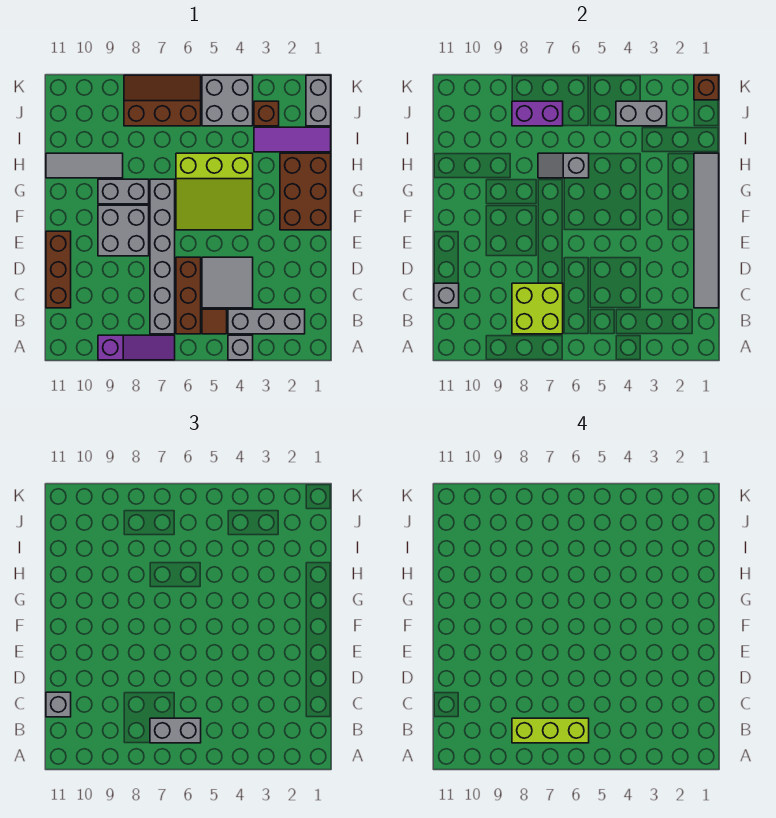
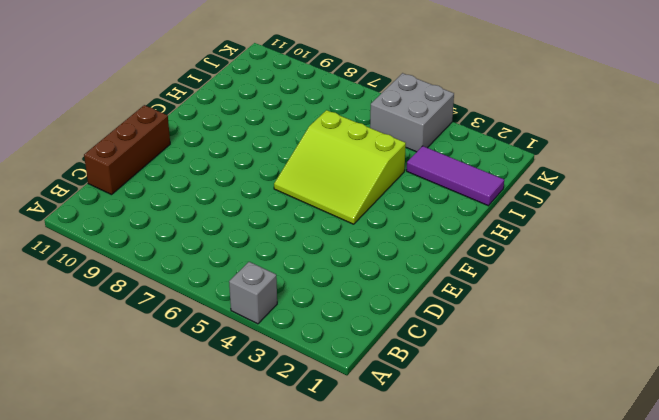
none -> purple 1x3 slope [98,335,175,360]
none -> grey 1x3 brick [228,309,305,334]
none -> brown 1x1 tile [202,309,227,334]

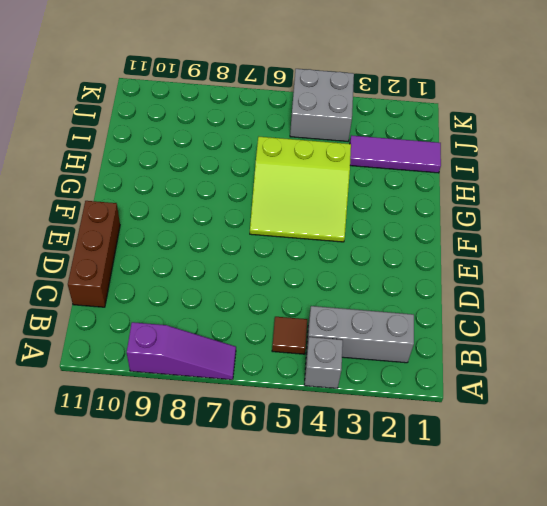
none -> brown 1x3 brick [176,257,201,334]
none -> grey 1x6 brick [150,179,175,334]
none -> grey 2x2 tile [202,257,253,308]

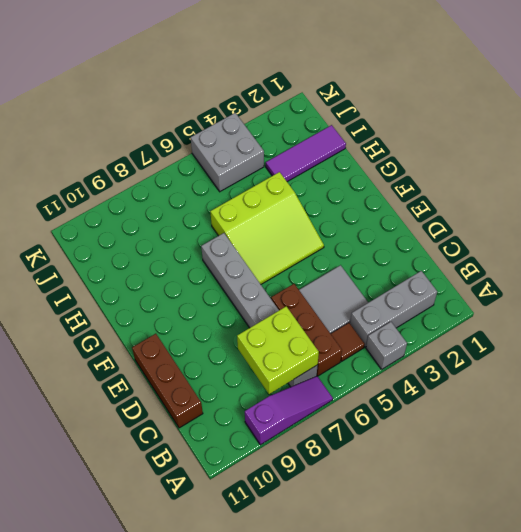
none -> grey 2x2 brick [98,205,149,256]
none -> brown 2x3 brick [280,153,331,230]
none -> grey 1x2 brick [98,179,149,204]

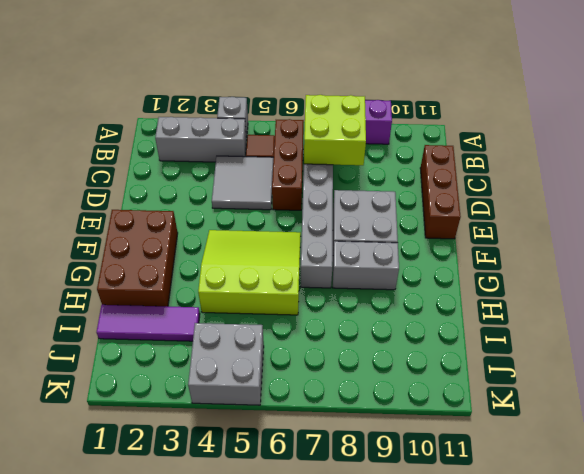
none -> grey 1x3 tile [46,153,123,178]
none -> grey 1x2 brick [306,75,331,126]
none -> brown 1x1 brick [254,101,279,126]

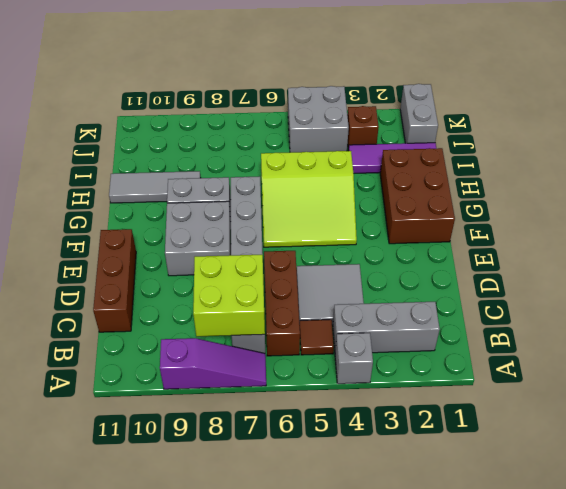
none -> brown 2x3 slope [124,75,201,126]
none -> grey 1x6 tile [694,153,719,308]
none -> grey 1x1 brick [434,283,459,308]

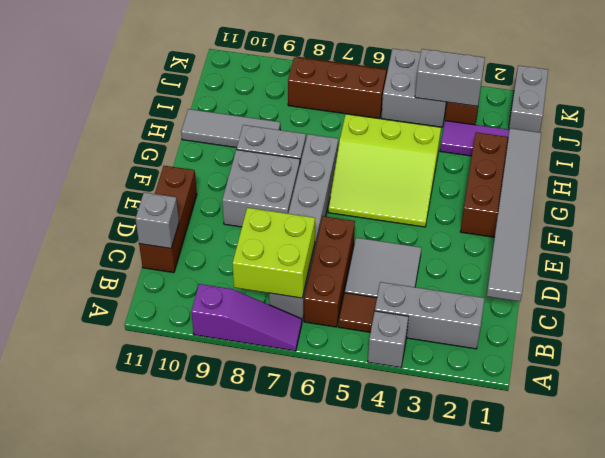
none -> grey 1x2 slope [538,153,589,178]
none -> purple 1x2 brick [512,101,563,126]
none -> brown 1x1 brick [694,75,719,100]

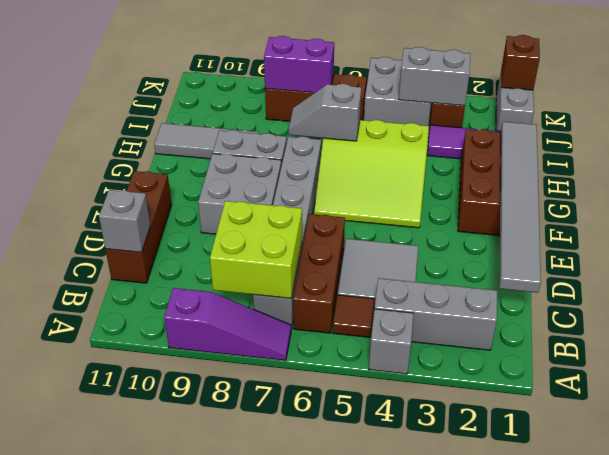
none -> grey 1x2 brick [150,718,201,743]
none -> grey 1x1 brick [46,692,71,717]
none -> lime 1x3 brick [512,718,589,743]

